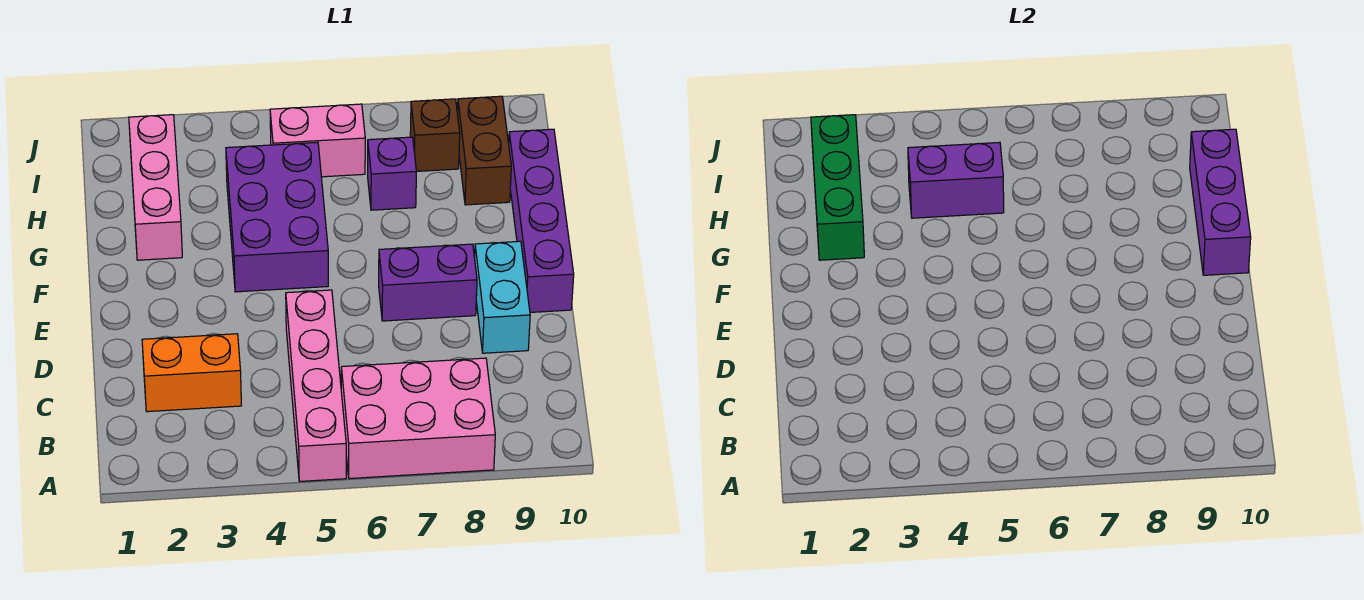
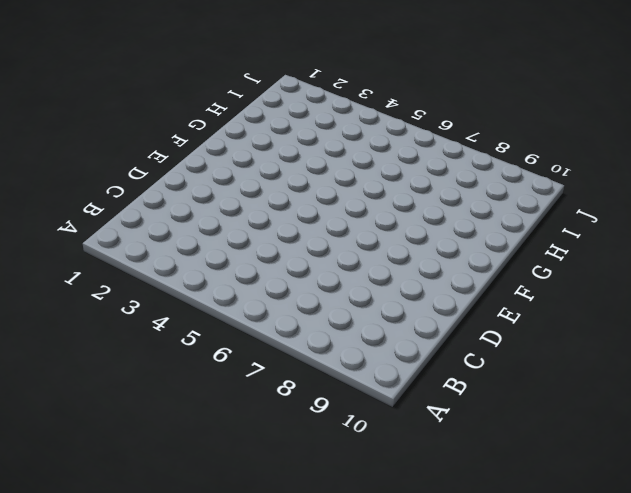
none -> pink 1x4 brick [286,290,346,481]
none -> pink 2x3 brick [341,358,495,479]
none -> orange 1x2 brick [142,334,241,412]

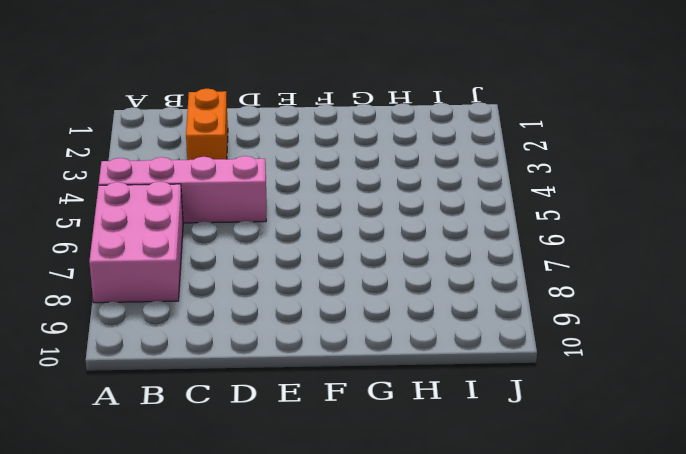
none -> cyan 1x2 brick [475,241,530,353]
none -> purple 1x2 brick [379,244,477,321]
none -> purple 1x4 brick [509,129,574,312]

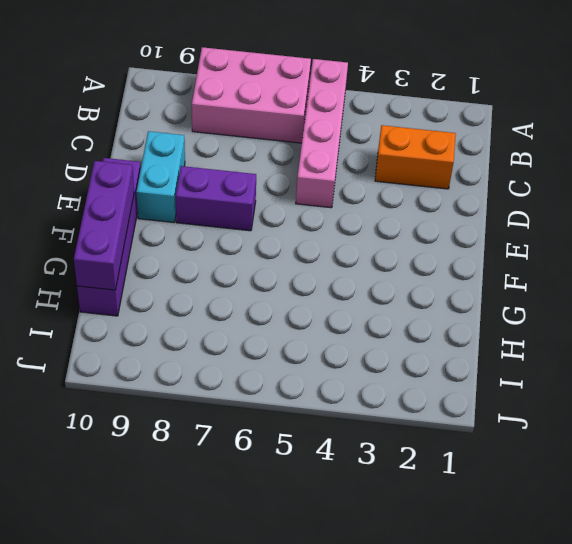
none -> purple 2x3 brick [226,142,328,292]
none -> pink 1x3 brick [129,115,182,260]
none -> purple 1x1 brick [368,137,416,210]

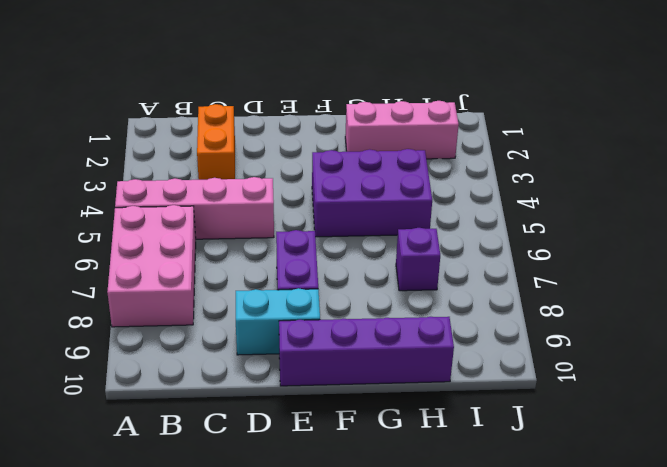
none -> brown 1x2 brick [457,96,511,205]
none -> pink 1x2 brick [270,104,365,177]
none -> brown 1x1 brick [410,99,460,171]

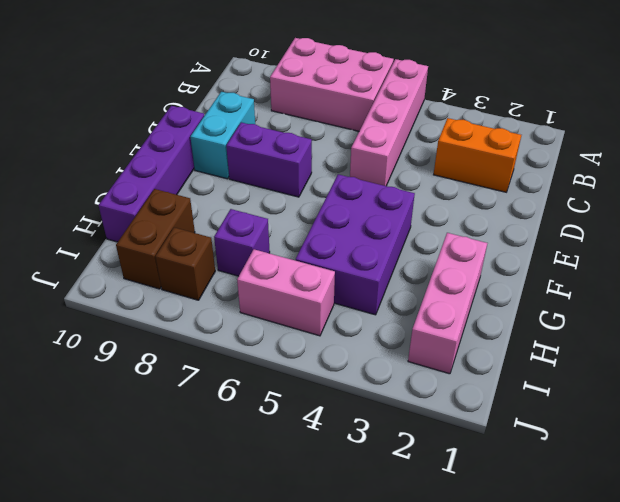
none -> purple 1x3 brick [1190,129,1251,275]
none -> green 1x3 brick [811,115,864,260]
none -> purple 1x2 brick [908,142,1004,218]

